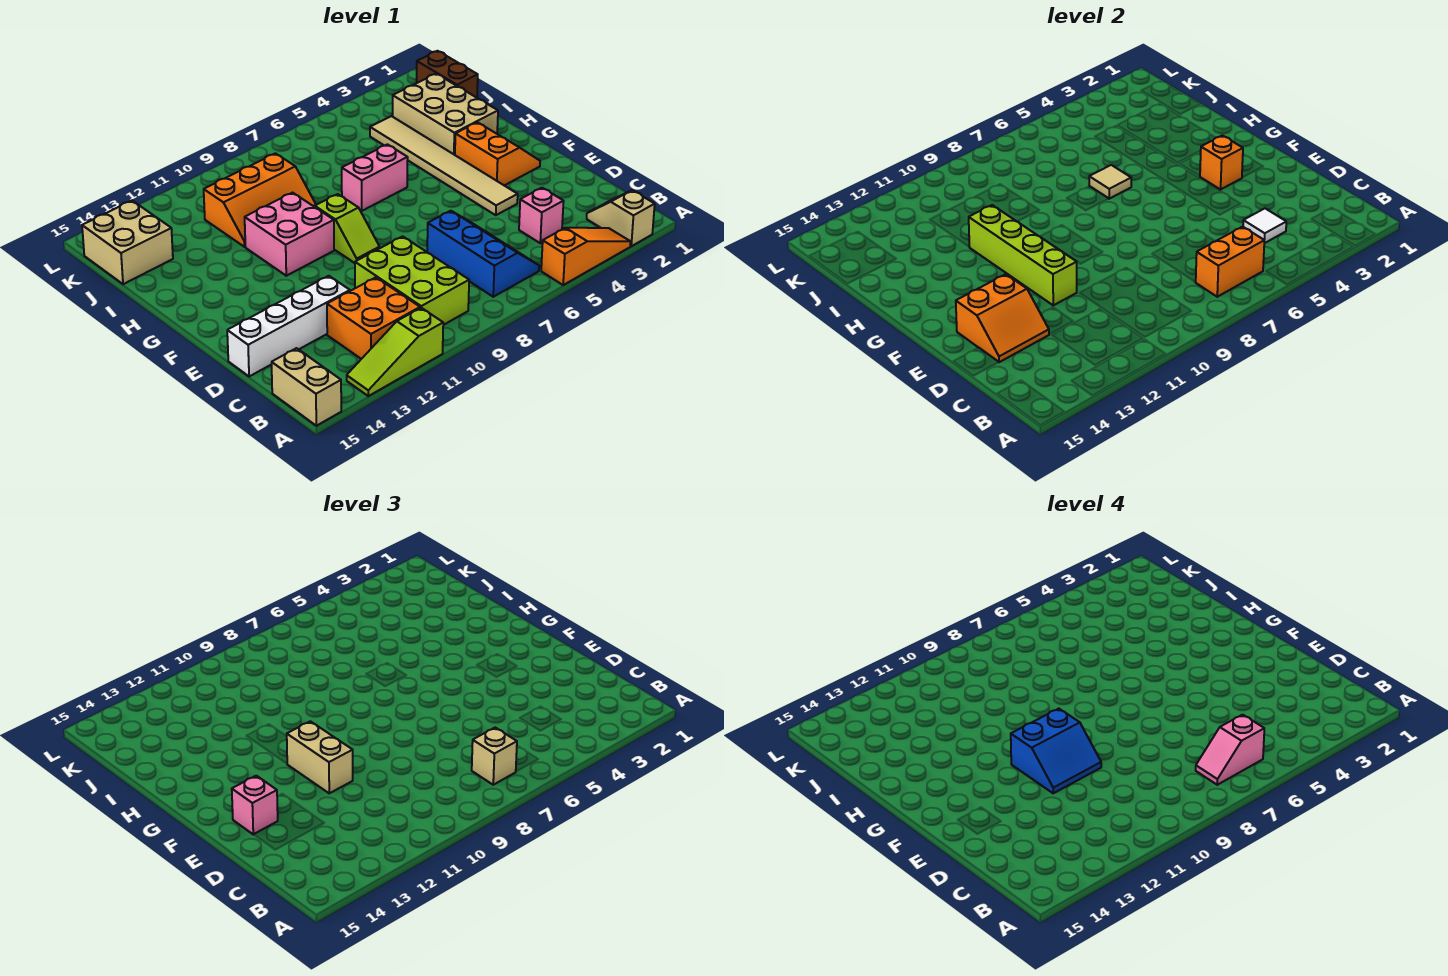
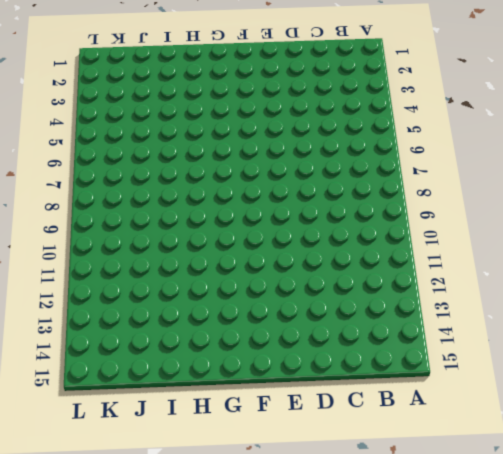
none -> tan 1x2 slope [587,190,655,246]
none -> orange 1x3 slope [541,228,631,285]
none -> lime 1x3 slope [347,308,443,396]

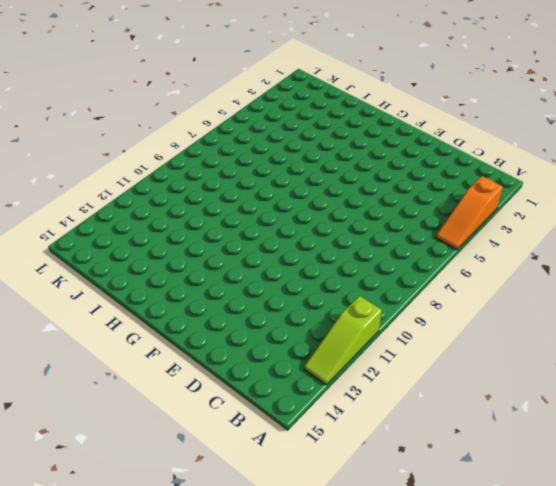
orange 1x3 slope [436,176,503,250] -> orange 1x3 slope turned to [541,228,631,285]
none -> tan 1x2 slope [587,190,655,246]
none -> tan 1x2 brick [272,348,341,426]
none -> blue 2x3 slope [427,211,539,297]

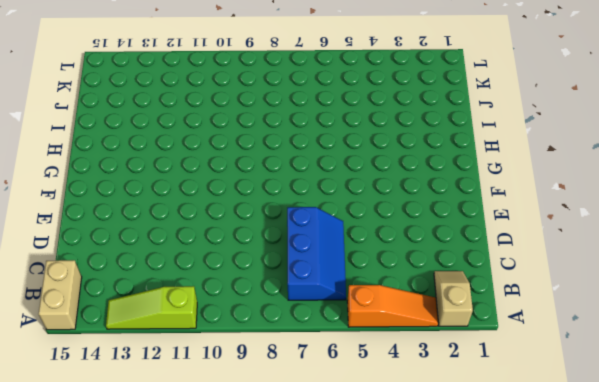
none -> lime 2x3 brick [355,236,469,325]
none -> orange 2x2 brick [327,277,420,359]
none -> pink 1x1 brick [519,188,564,243]

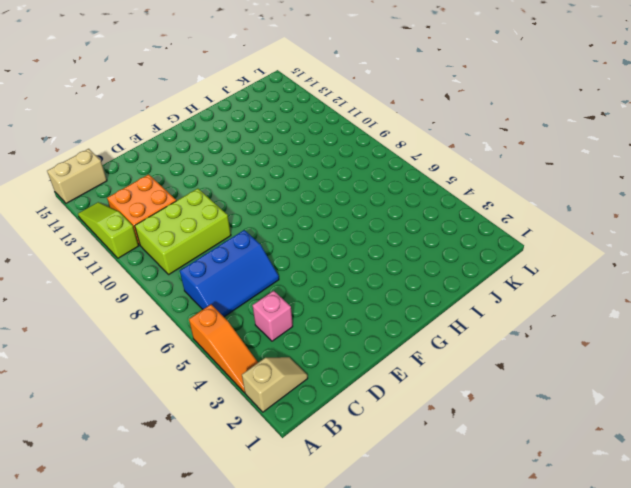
none -> white 1x4 brick [227,276,350,377]
none -> tan 1x6 tile [370,116,518,215]
none -> orange 2x2 slope [455,122,540,186]

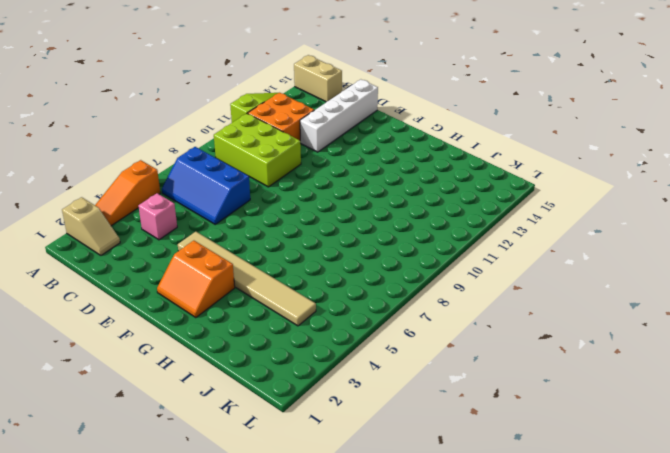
none -> lime 1x2 slope [315,194,380,263]
none -> pink 2x2 brick [245,193,334,276]
none -> tan 2x3 brick [393,74,498,155]

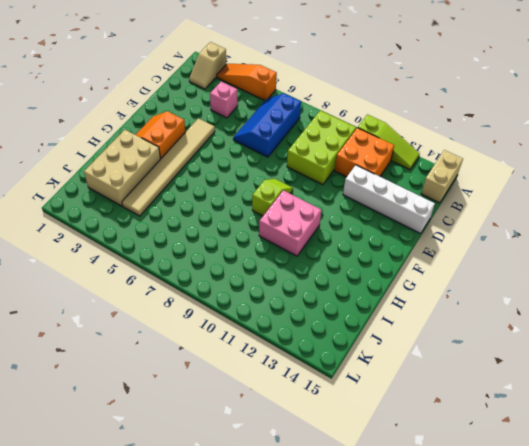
none -> pink 1x2 brick [342,144,408,211]
none -> orange 2x3 slope [204,153,316,247]
none -> brown 1x2 brick [417,51,478,98]

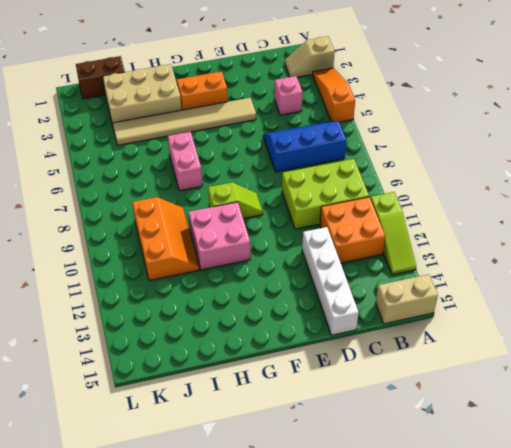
none -> tan 2x2 brick [82,201,173,284]
none -> orange 1x2 brick [1196,227,1264,297]
none -> white 1x1 tile [1243,209,1286,243]

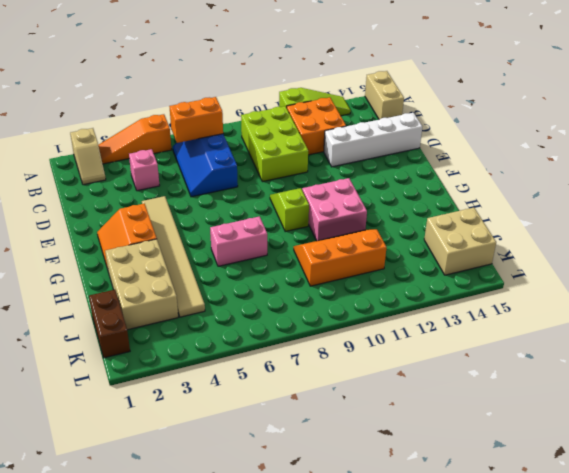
none -> white 1x1 tile [1243,209,1286,243]
none -> orange 2x2 slope [956,274,1049,362]
none -> lime 1x4 brick [969,205,1077,305]

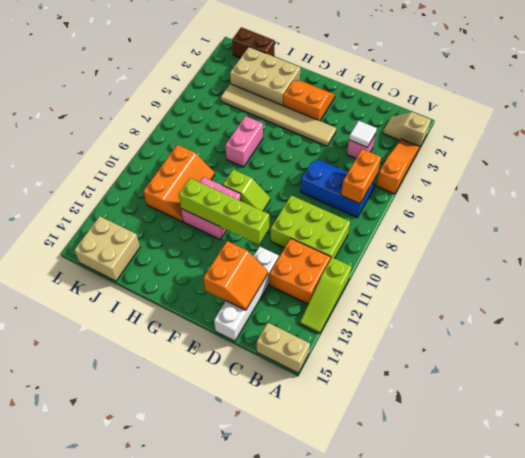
none -> orange 1x1 brick [1200,135,1243,189]
none -> tan 1x1 tile [1089,165,1131,199]
none -> tan 1x1 brick [472,728,517,785]

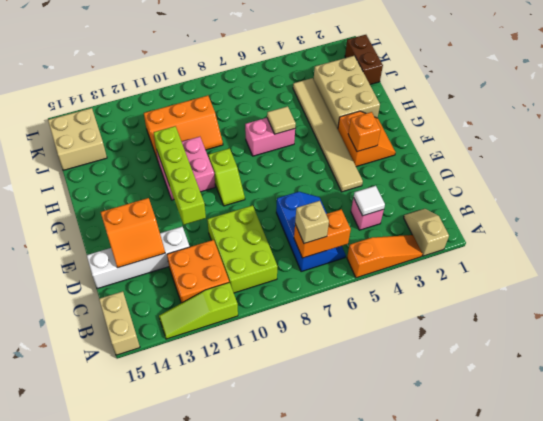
none -> tan 1x2 brick [287,721,353,793]
none -> pink 1x1 brick [232,776,278,835]
none -> pink 1x2 slope [1196,715,1264,785]

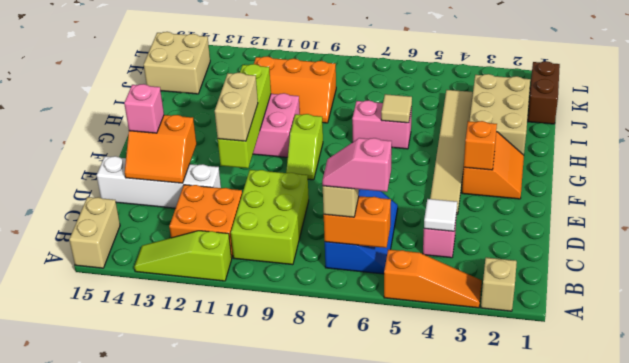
none -> blue 2x2 slope [1011,709,1101,793]

